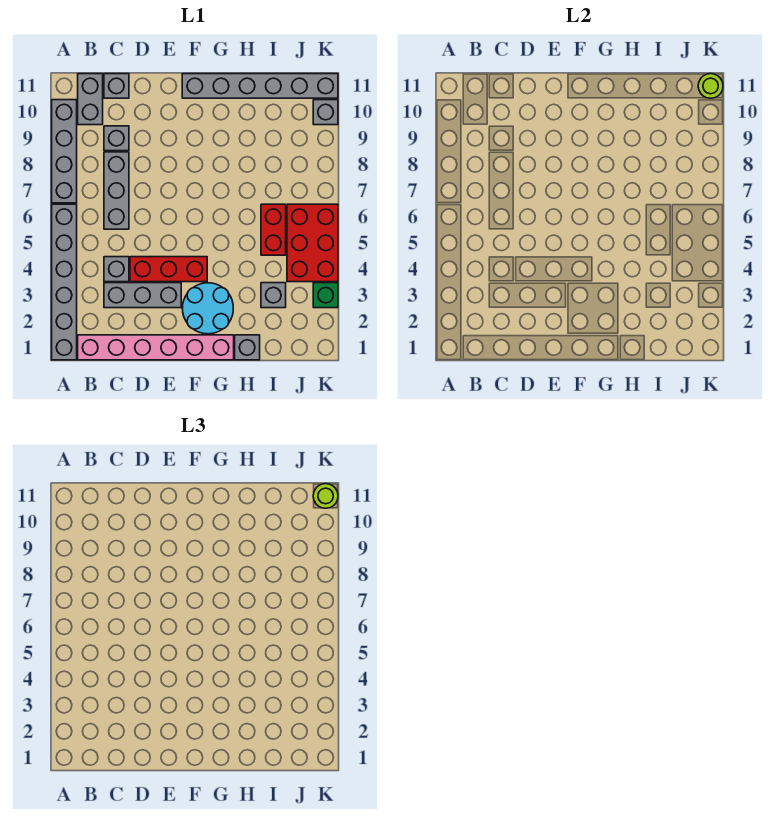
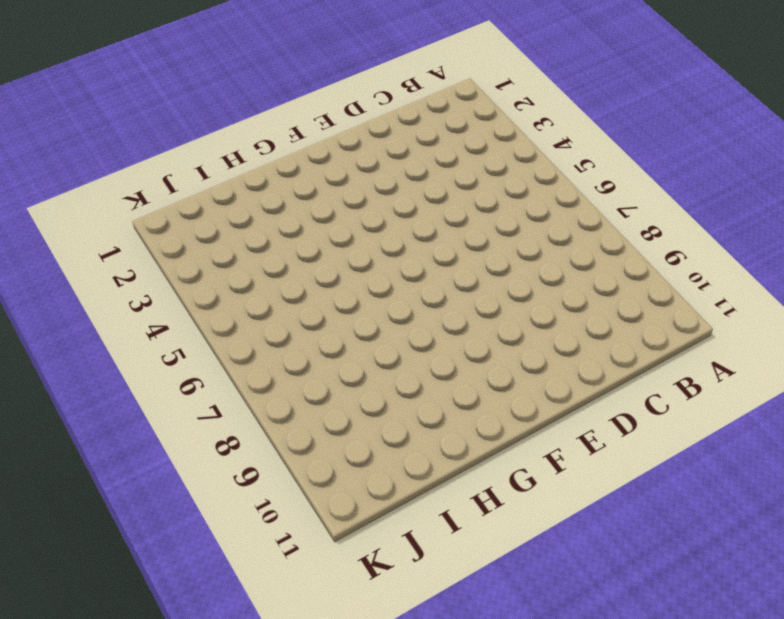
none -> grey 1x6 brick [52,204,77,360]
none -> grey 1x4 brick [52,100,77,203]
none -> pink 1x6 brick [78,335,234,360]

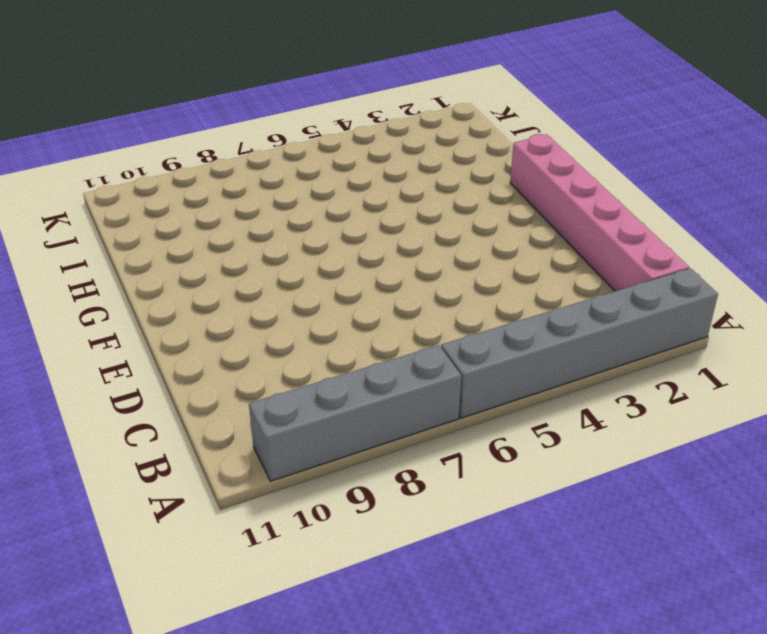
none -> grey 1x2 brick [78,74,103,125]
none -> grey 1x3 brick [104,283,181,308]
none -> grey 1x1 brick [104,257,129,282]

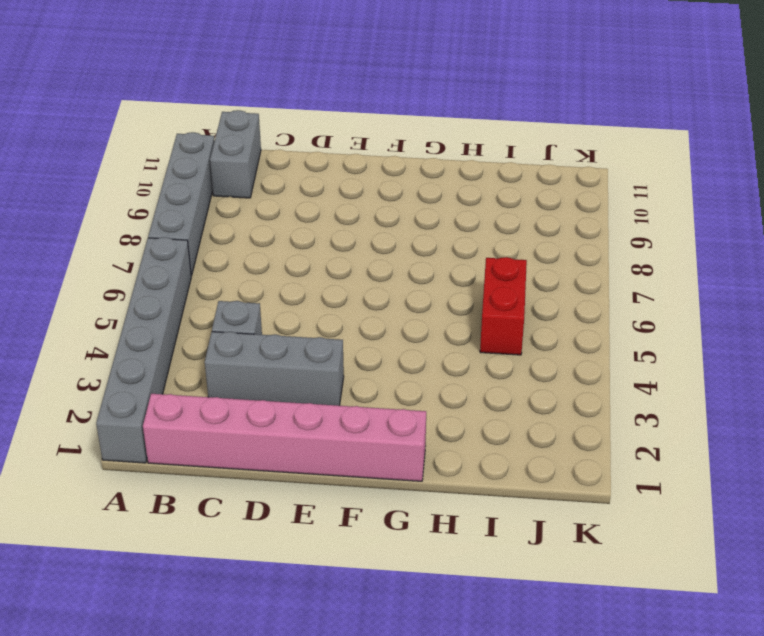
none -> grey 1x3 brick [104,152,129,229]
none -> grey 1x1 brick [104,126,129,151]
none -> grey 1x1 brick [104,74,129,98]

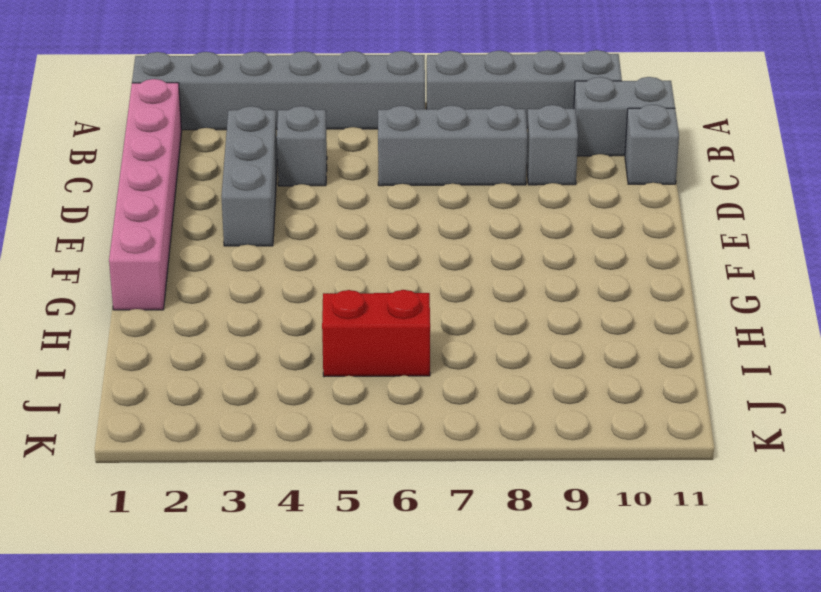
none -> red 1x3 brick [130,257,207,282]
none -> cyan 2x2 round brick [182,283,233,334]
none -> grey 1x6 brick [182,74,338,98]

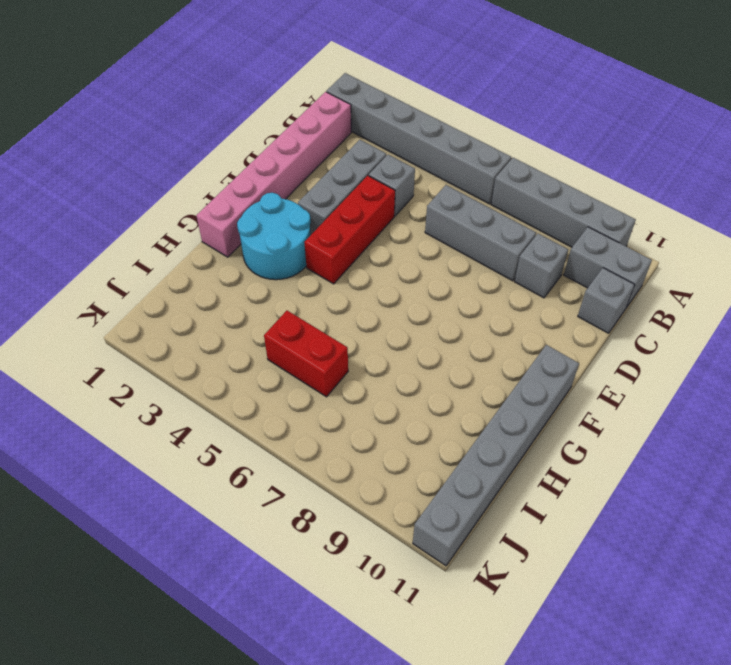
none -> grey 1x1 brick [235,335,260,360]
none -> grey 1x1 brick [261,283,286,308]
none -> red 2x3 brick [287,204,338,282]

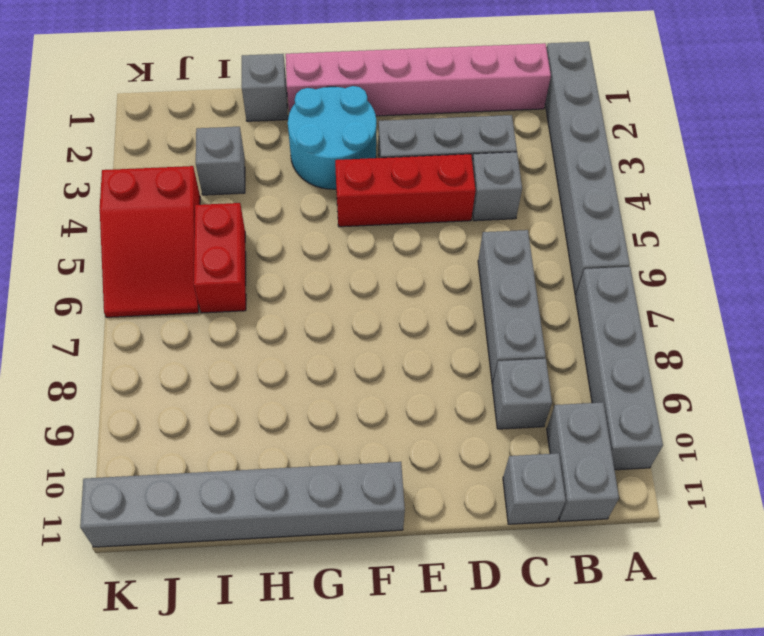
red 2x3 slope [100,166,200,317] -> red 2x3 brick [287,204,338,282]
none -> green 1x1 brick [313,283,338,308]
none -> grey 1x1 brick [313,100,338,125]
none -> lime 1x1 round brick [698,74,723,98]

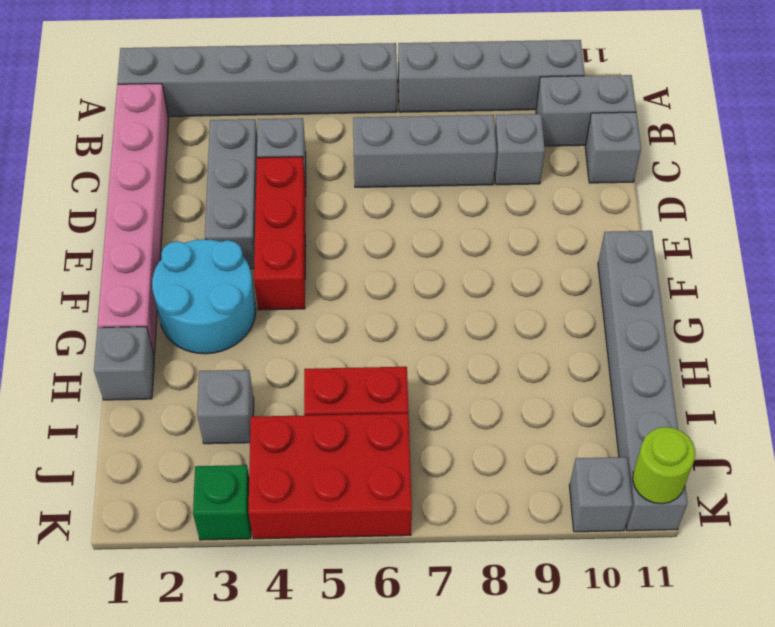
none -> lime 1x1 round brick [313,484,338,508]

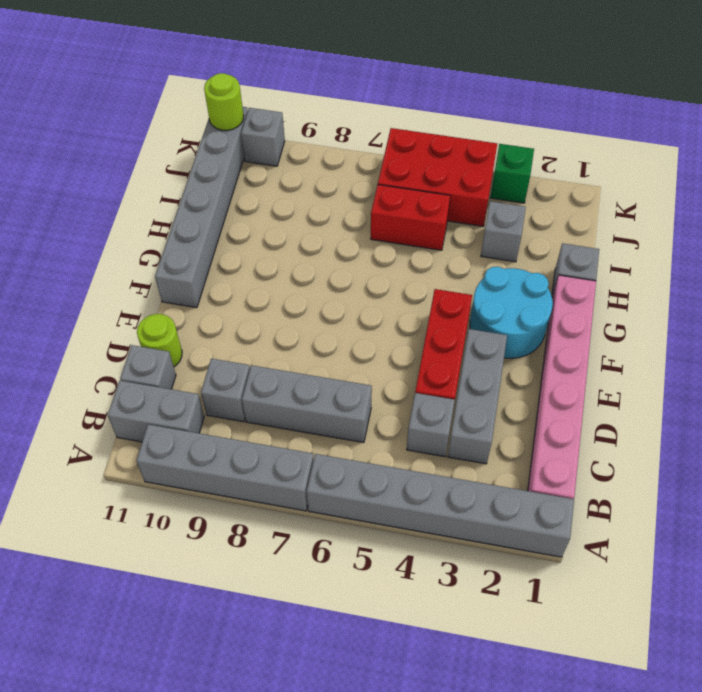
lime 1x1 round brick [137,314,182,367] -> lime 1x1 round brick moved to [313,484,338,508]

